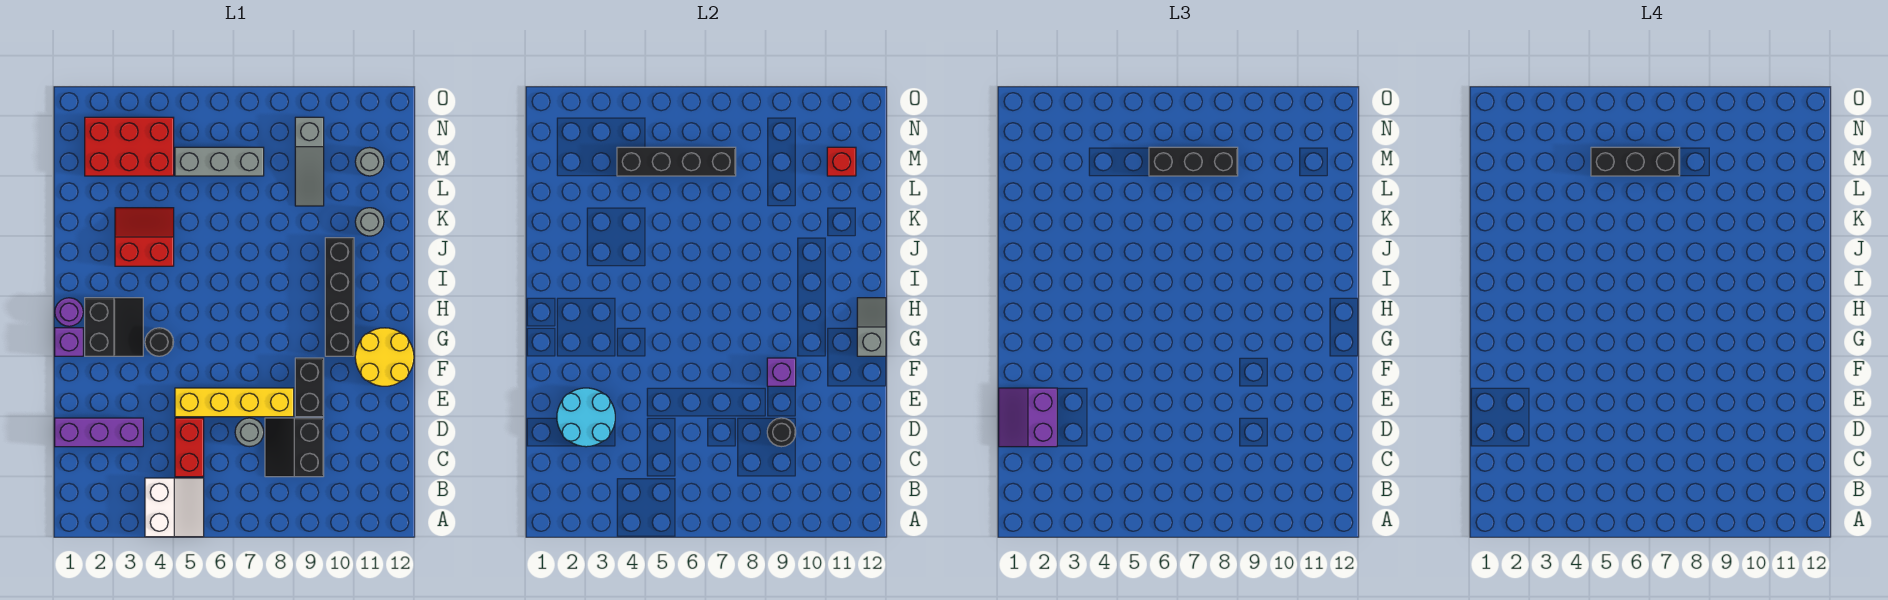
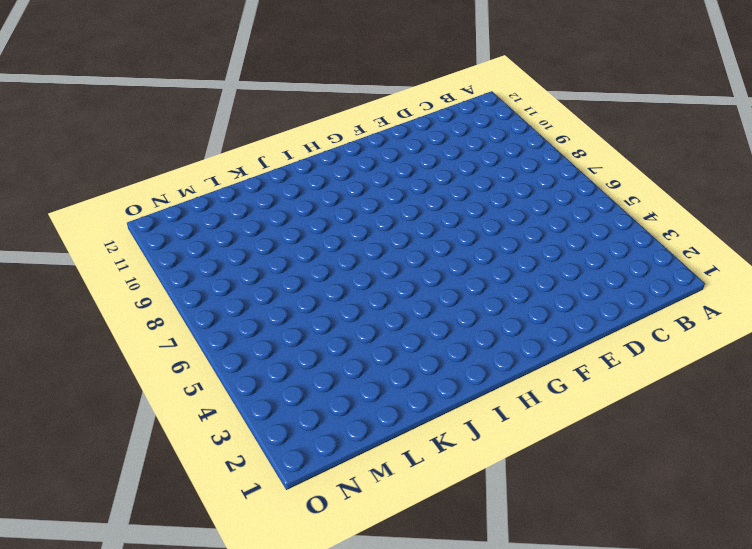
none -> white 2x2 slope [145,478,204,537]
none -> red 1x2 brick [175,418,204,477]
none -> black 2x2 slope [265,418,324,477]

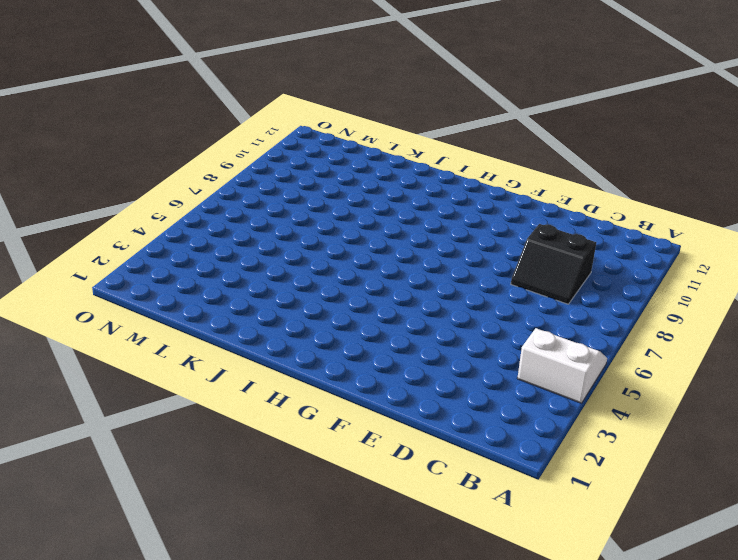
none -> red 1x2 brick [175,418,204,477]
none -> purple 1x3 brick [55,418,143,447]
none -> grey 1x1 round brick [235,418,264,447]

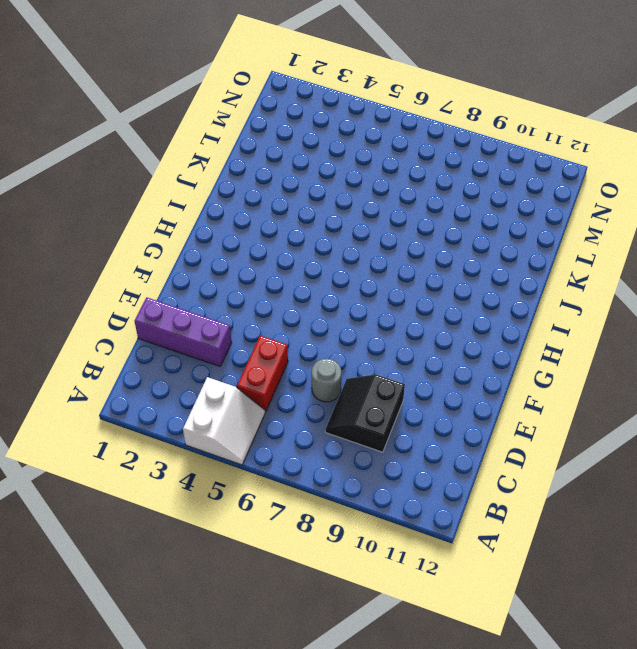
none -> yellow 1x4 brick [175,388,294,417]
none -> black 1x2 brick [295,358,324,417]
none -> yellow 2x2 round brick [355,328,414,386]

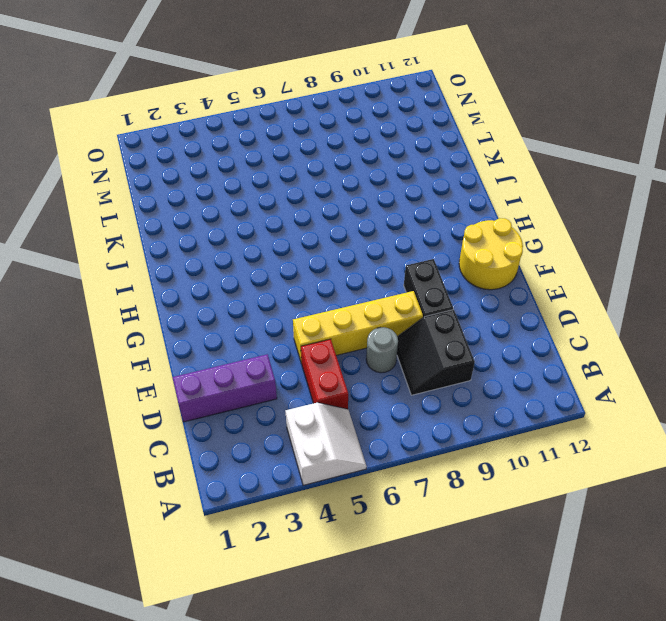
none -> purple 1x1 brick [55,328,83,356]
none -> black 2x2 slope [85,298,143,356]
none -> black 1x1 round brick [145,328,173,356]

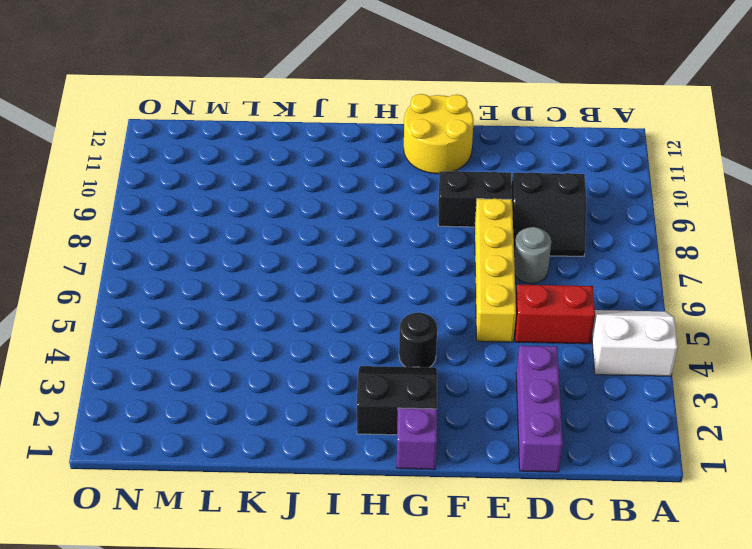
none -> black 1x4 brick [325,238,354,356]
none -> purple 1x1 round brick [55,298,83,326]
none -> red 2x2 slope [115,208,174,266]

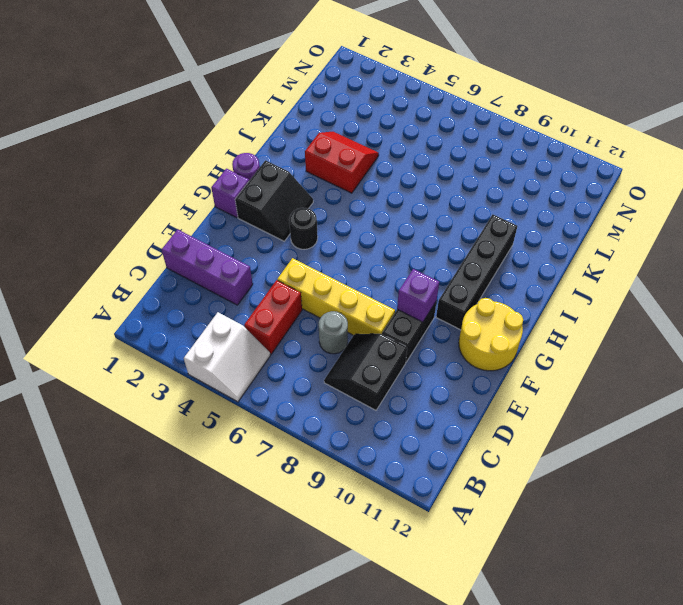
none -> grey 1x1 round brick [355,208,384,236]
none -> grey 1x3 slope [295,117,324,206]
none -> red 2x3 brick [85,117,174,176]

